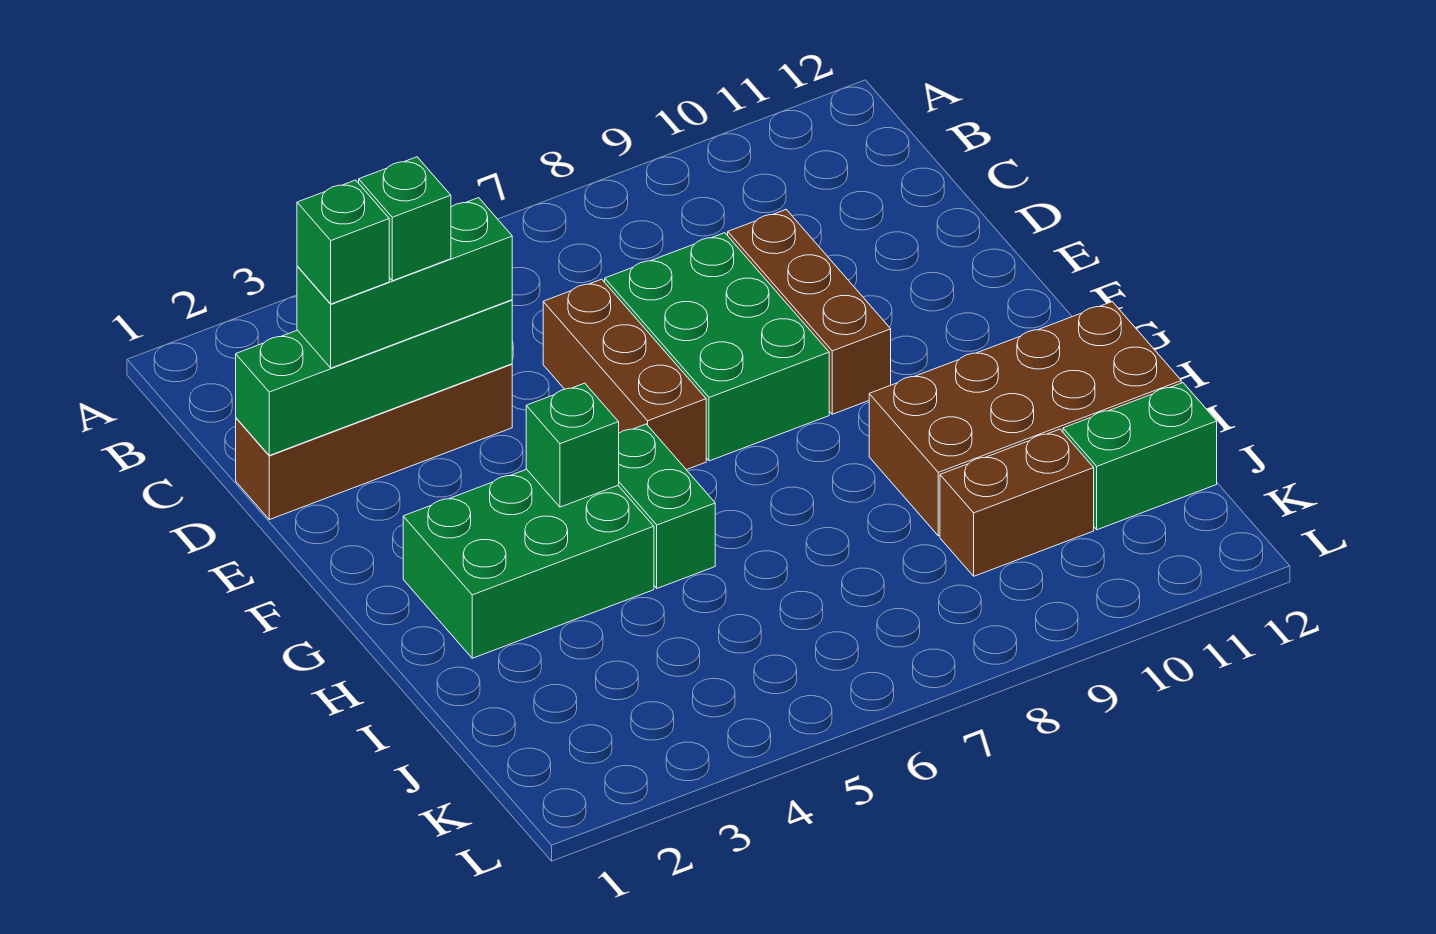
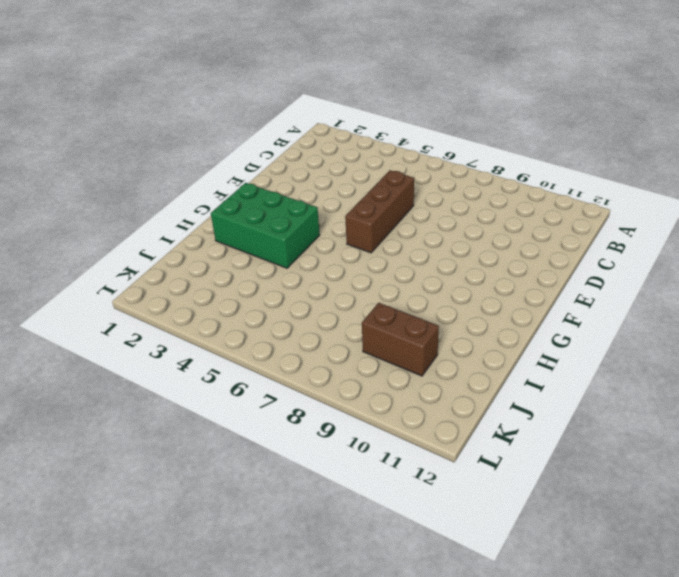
none -> brown 1x4 brick [236,364,512,520]
none -> green 2x3 brick [605,233,829,461]
none -> brown 1x3 brick [728,210,891,414]

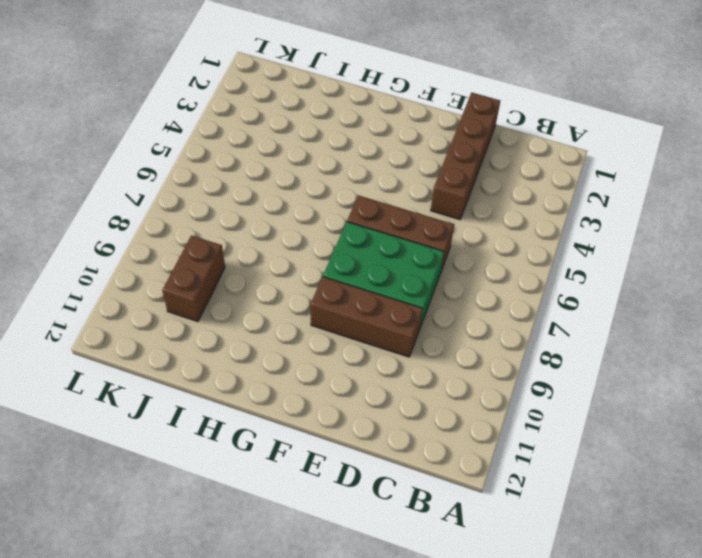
none -> green 2x3 brick [403,469,654,658]
none -> green 1x2 brick [618,424,715,588]
none -> brown 2x4 brick [869,302,1181,536]

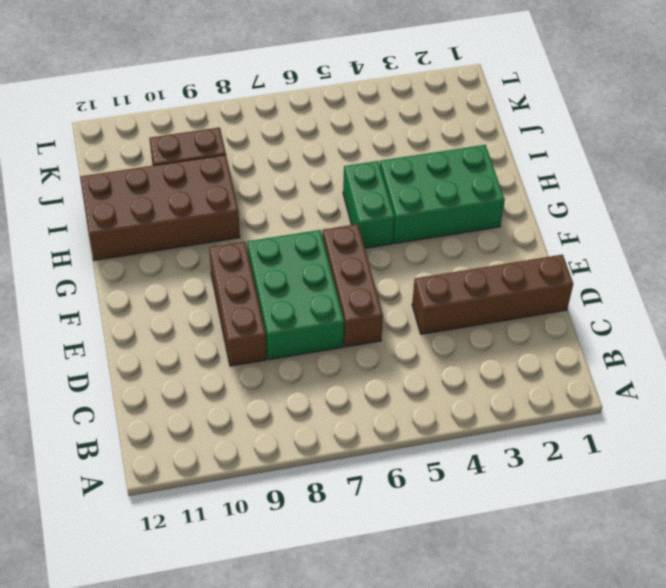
none -> green 1x2 brick [1063,383,1217,530]
none -> green 1x4 brick [236,300,512,455]
none -> green 1x1 brick [526,383,619,507]

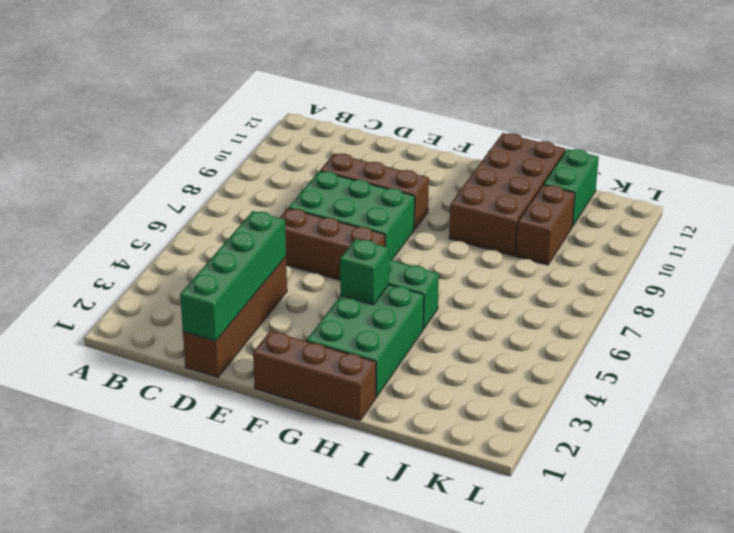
brown 1x3 brick [253,331,376,421] -> none
none -> green 1x3 brick [297,198,512,368]
none -> green 1x1 brick [297,180,389,304]
none -> green 1x1 brick [359,157,451,281]

